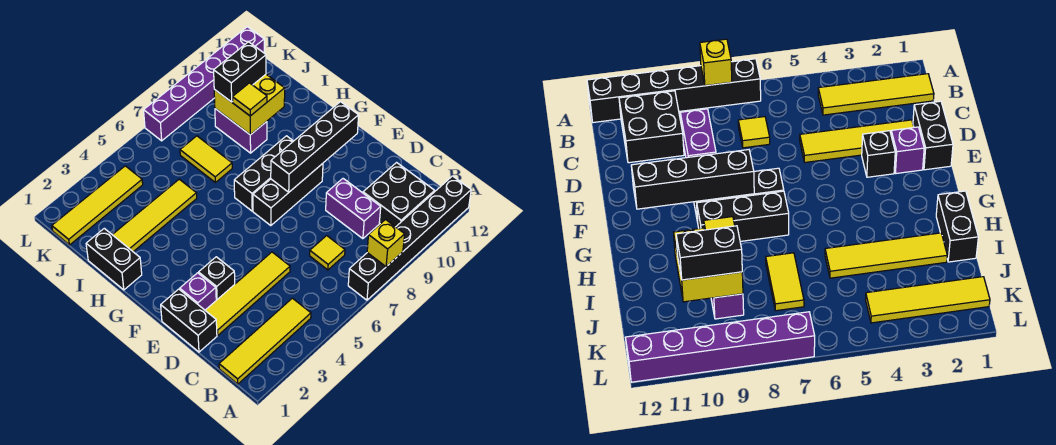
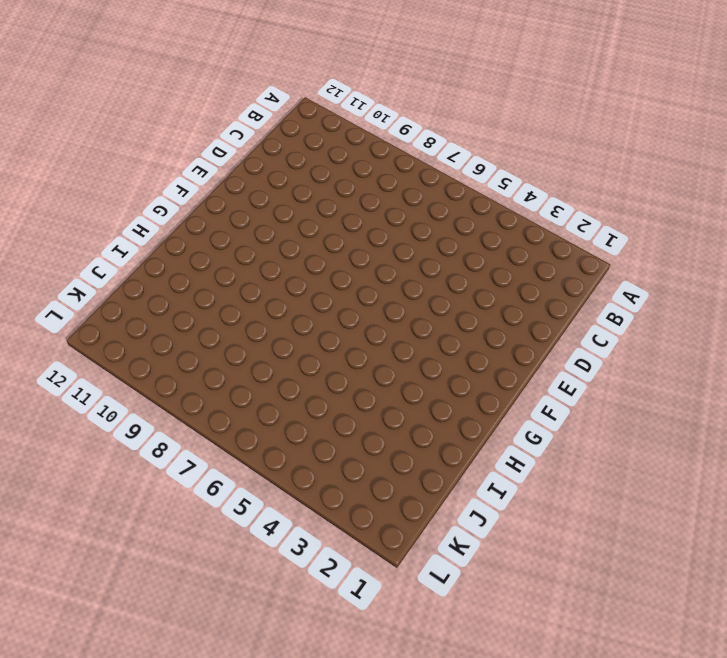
none -> black 1x6 brick [348,176,471,300]
none -> yellow 1x4 tile [219,298,311,384]
none -> black 2x2 brick [363,163,435,227]

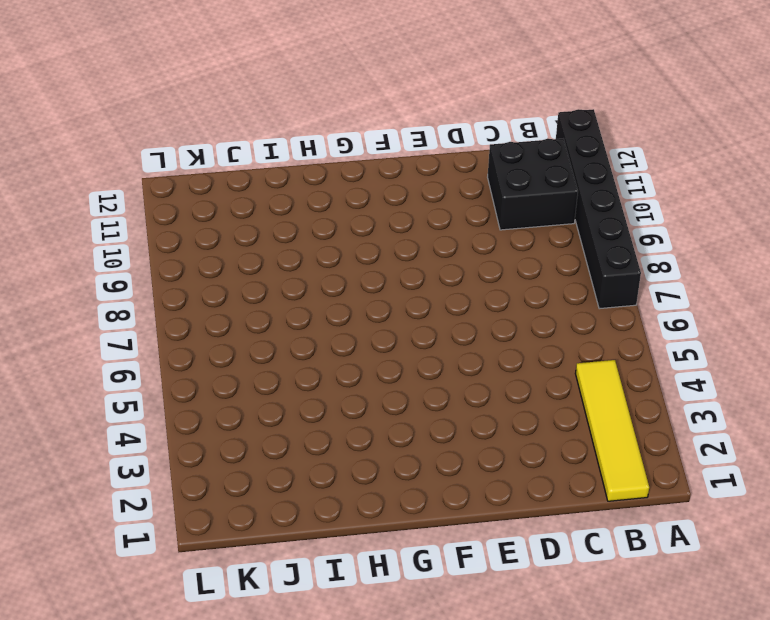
none -> yellow 1x1 tile [310,236,345,270]
none -> purple 1x2 brick [326,179,381,239]
none -> black 1x2 brick [161,289,217,352]

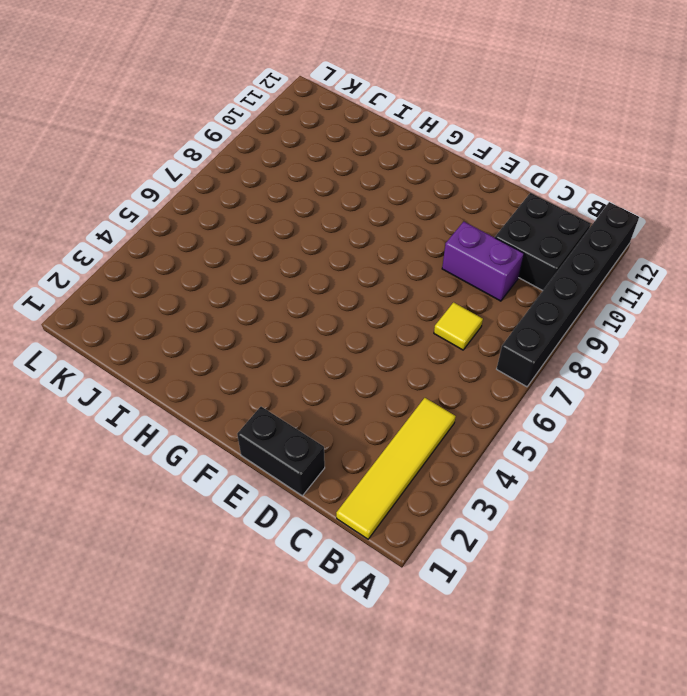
none -> yellow 1x4 tile [205,252,290,335]
none -> purple 1x1 brick [180,273,216,310]
none -> black 1x1 brick [199,257,235,300]

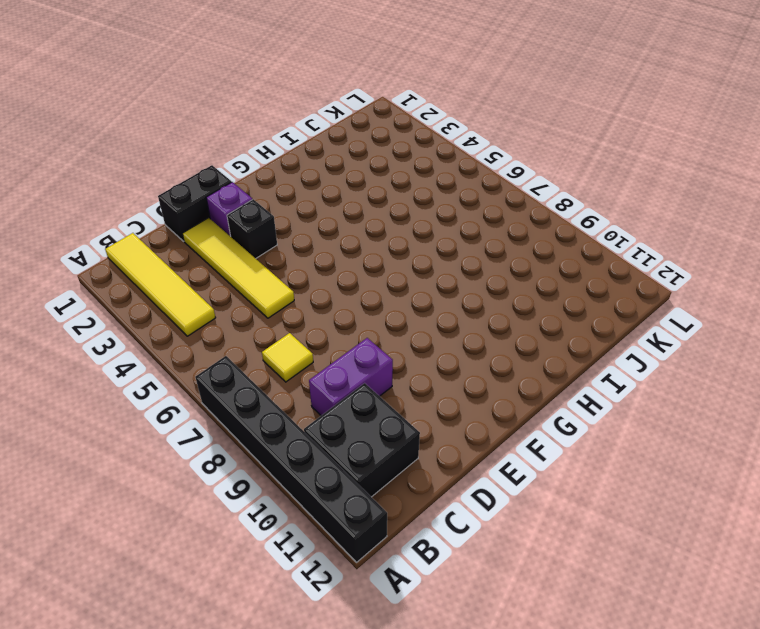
none -> black 1x3 brick [253,164,323,226]
none -> black 1x3 brick [234,136,293,211]
none -> black 1x2 brick [86,228,142,290]

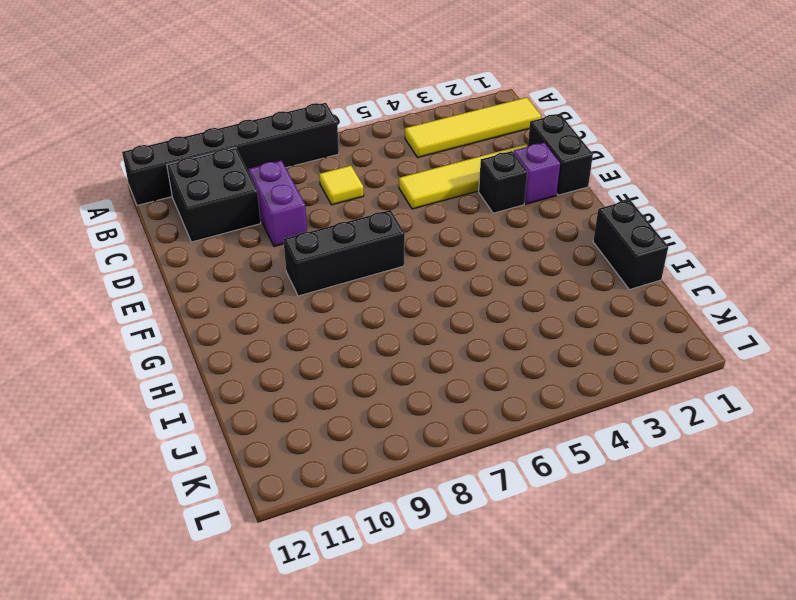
none -> black 1x3 brick [234,136,293,211]
none -> yellow 1x4 tile [112,179,197,252]
none -> yellow 1x2 tile [180,136,232,182]

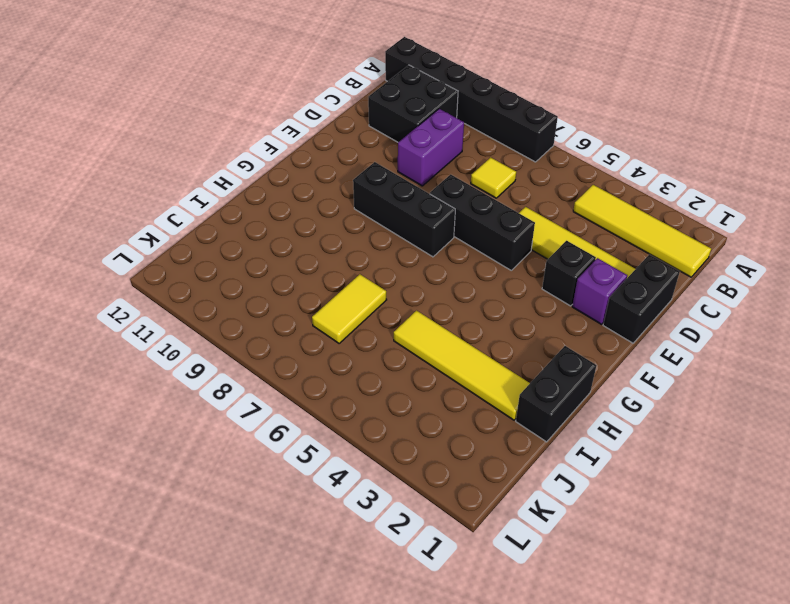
black 1x3 brick [430,174,535,270] -> black 1x3 brick moved to [234,136,293,211]
none -> purple 1x2 brick [215,109,267,153]
none -> yellow 1x4 tile [52,166,143,245]
none -> purple 1x6 brick [144,27,264,141]

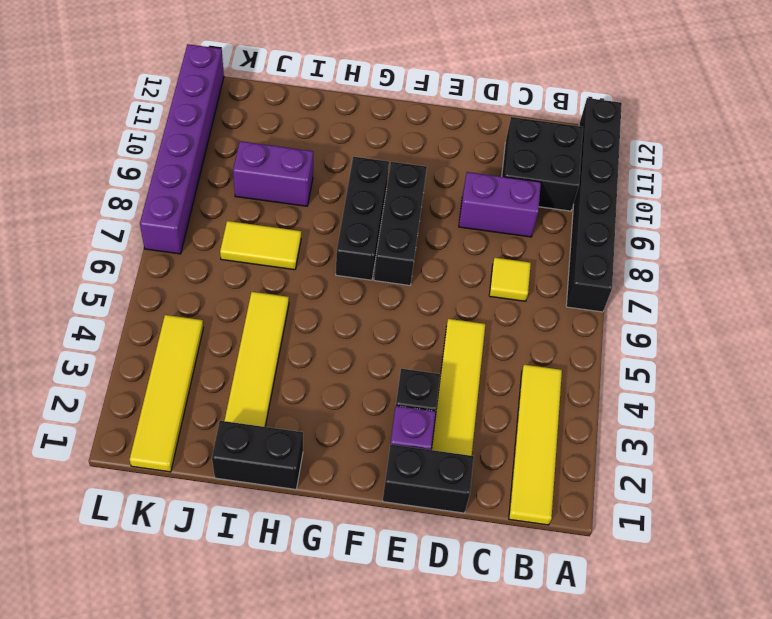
none -> yellow 1x1 brick [367,220,405,267]
none -> black 1x4 brick [271,102,359,192]
none -> yellow 2x2 brick [214,74,285,135]

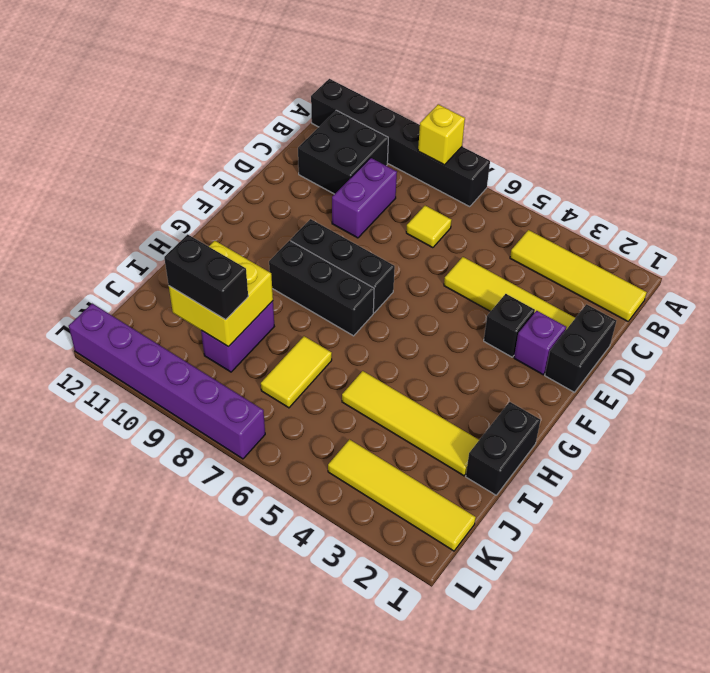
none -> black 1x4 brick [271,102,359,192]
none -> yellow 1x1 tile [232,83,267,116]

